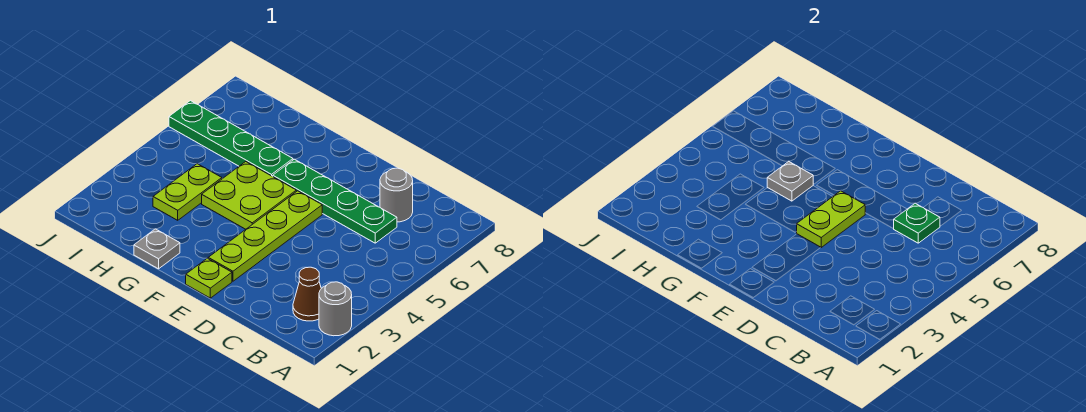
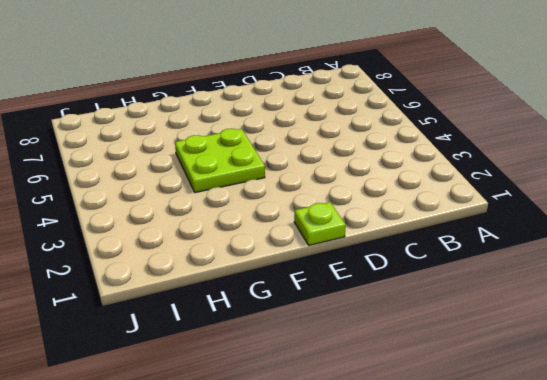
none -> grey 1x1 round brick [319,282,352,336]
none -> brown 1x1 cone [293,267,321,321]
none -> green 1x4 plate [273,159,397,243]

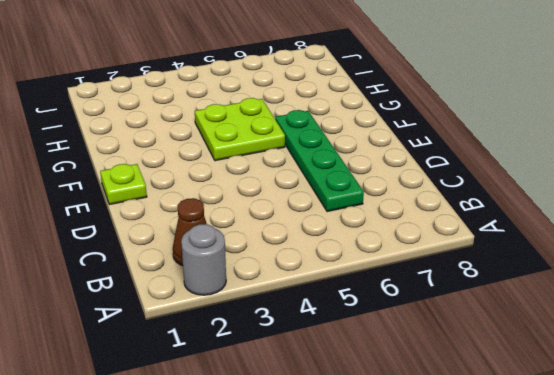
none -> grey 1x1 round brick [380,168,413,222]
none -> lime 1x4 plate [208,191,322,281]
none -> grey 1x1 plate [134,229,180,269]

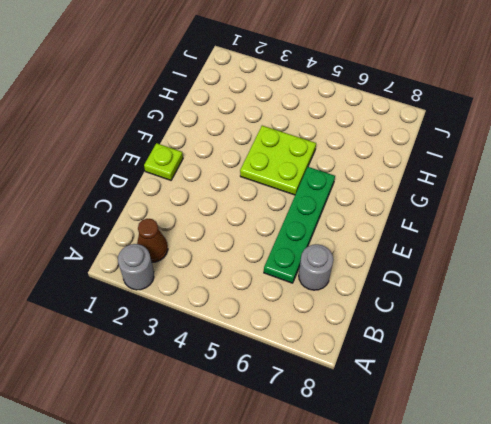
none -> lime 1x4 plate [208,191,322,281]
none -> grey 1x1 plate [134,229,180,269]
none -> green 1x4 plate [169,101,293,176]

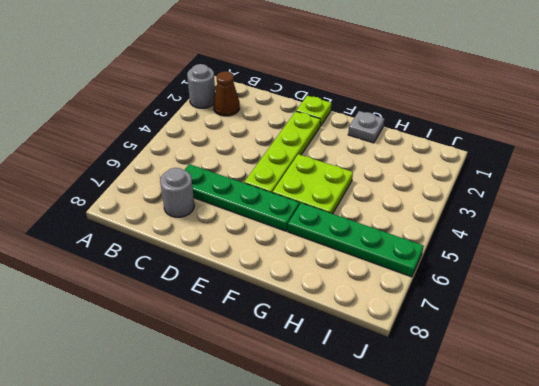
none -> lime 1x2 plate [153,164,222,220]
none -> green 1x1 plate [894,203,940,243]
none -> lime 1x2 plate [796,191,865,247]

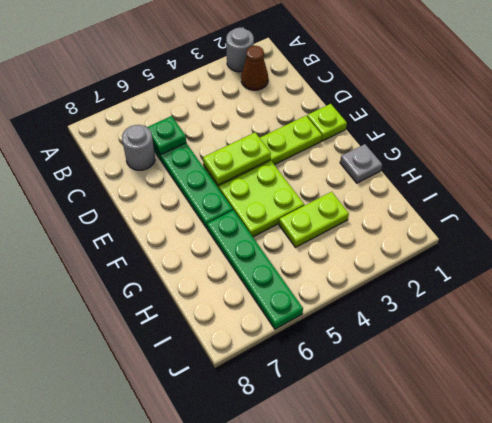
none -> grey 1x1 plate [767,162,813,201]

